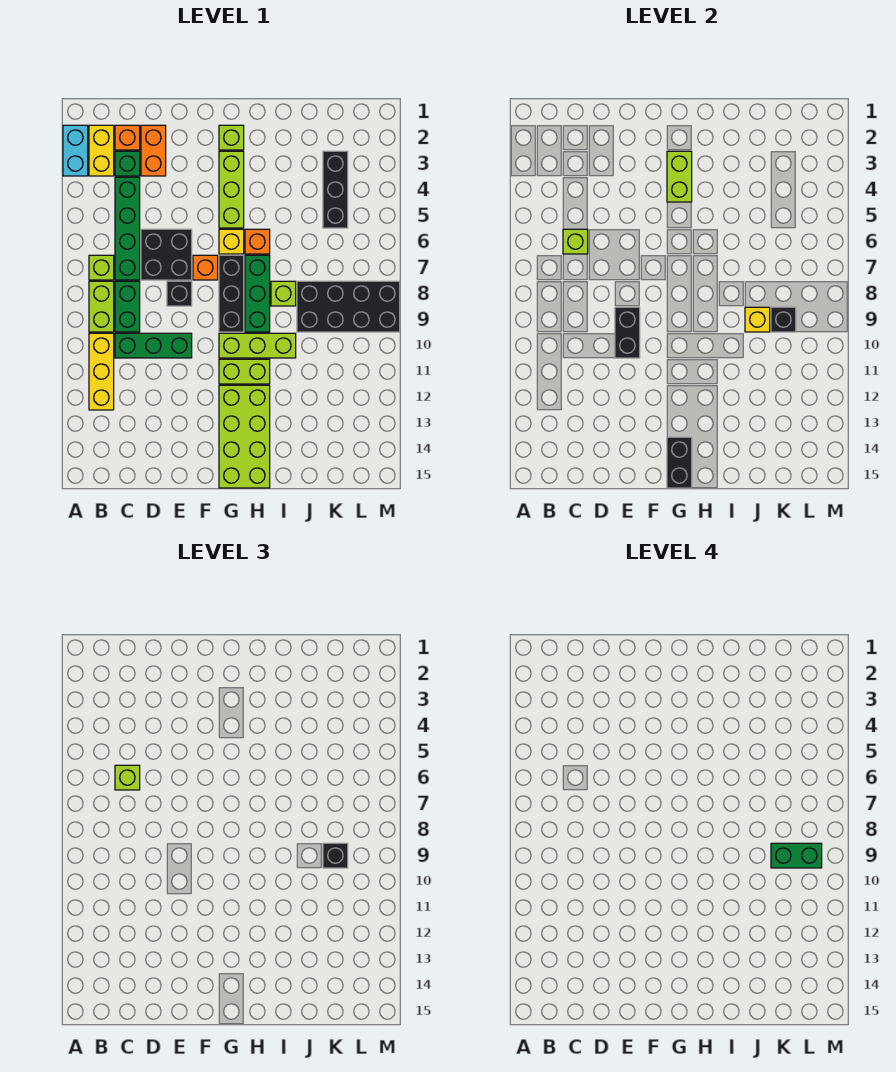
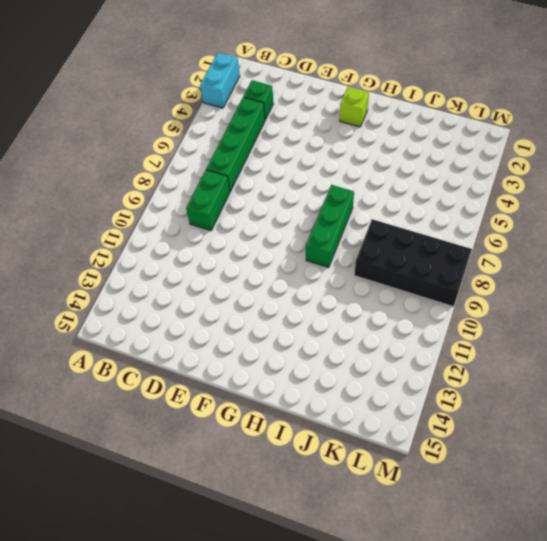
none -> yellow 1x2 brick [89,125,114,176]
none -> lime 1x1 brick [89,255,114,280]
none -> lime 1x2 brick [89,281,114,332]
none -> yellow 1x3 brick [89,333,114,410]

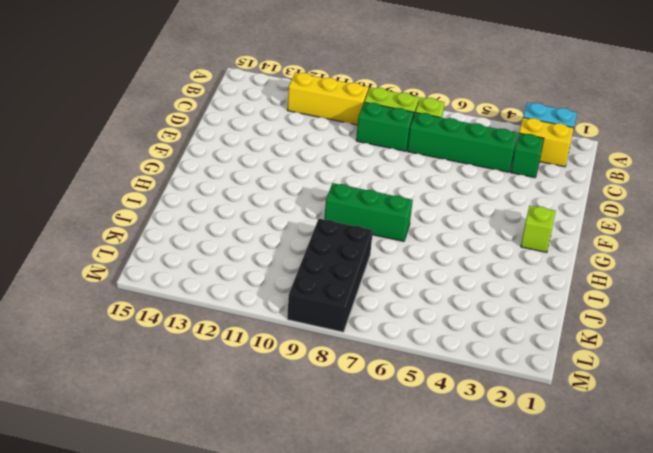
none -> orange 1x1 brick [115,125,140,150]
none -> green 1x3 brick [115,333,192,358]
none -> orange 1x2 brick [141,125,166,176]
none -> black 2x2 brick [141,229,192,280]

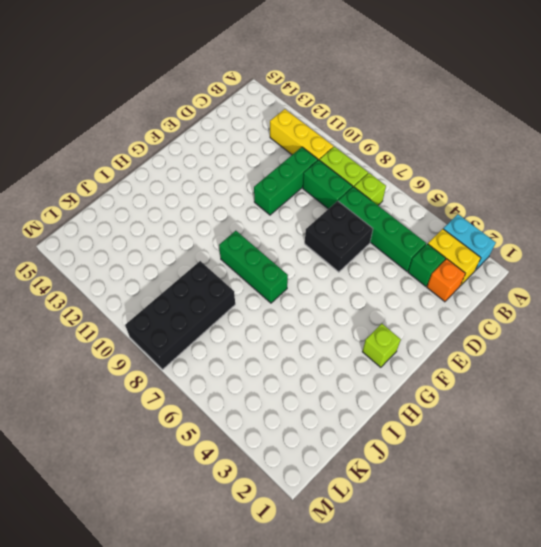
none -> orange 1x2 brick [141,125,166,176]
none -> black 1x1 brick [167,281,192,306]
none -> orange 1x1 brick [193,255,218,280]
none -> lime 1x3 brick [219,151,244,228]

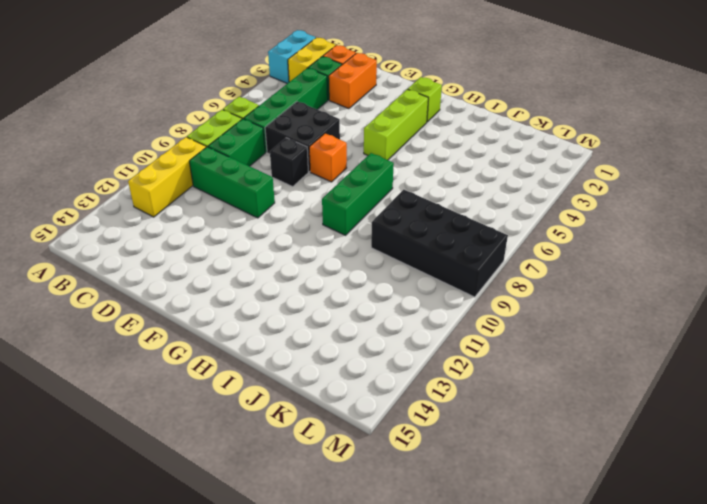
none -> yellow 1x1 brick [219,229,244,254]
none -> black 1x3 brick [219,255,244,332]
none -> lime 1x3 brick [219,333,296,358]
none -> lime 1x2 brick [219,359,270,384]

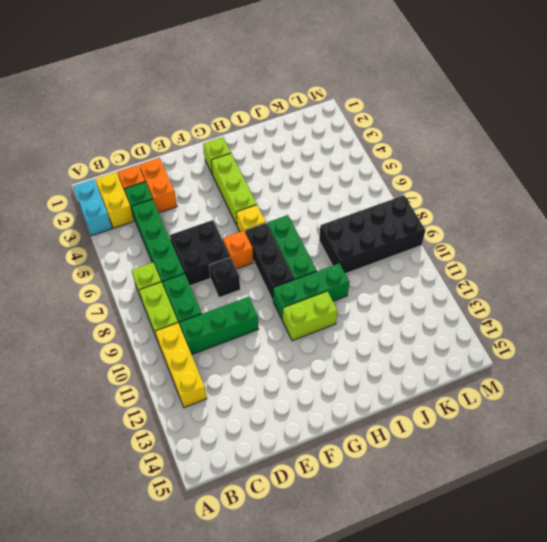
green 1x3 brick [273,263,350,320] -> lime 1x3 brick [219,333,296,358]
none -> lime 2x4 brick [219,385,270,488]
none -> orange 1x1 brick [245,229,270,254]
none -> lime 1x1 brick [271,281,296,306]
none -> black 1x3 brick [323,151,348,228]

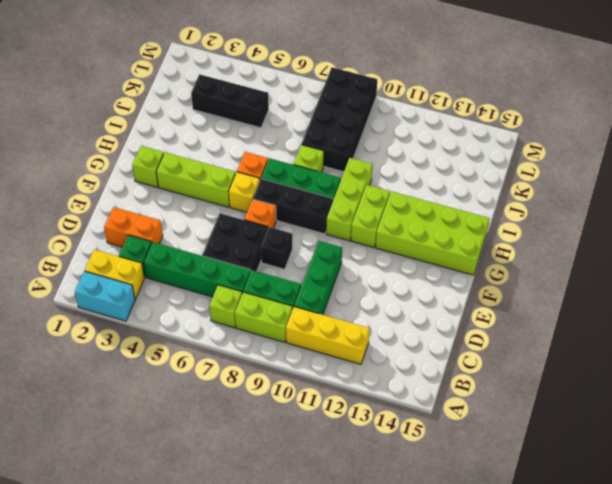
none -> orange 1x1 brick [115,125,140,150]
none -> lime 1x1 brick [563,229,588,254]
none -> black 1x2 brick [615,307,640,358]
none -> lime 1x2 brick [667,151,692,202]

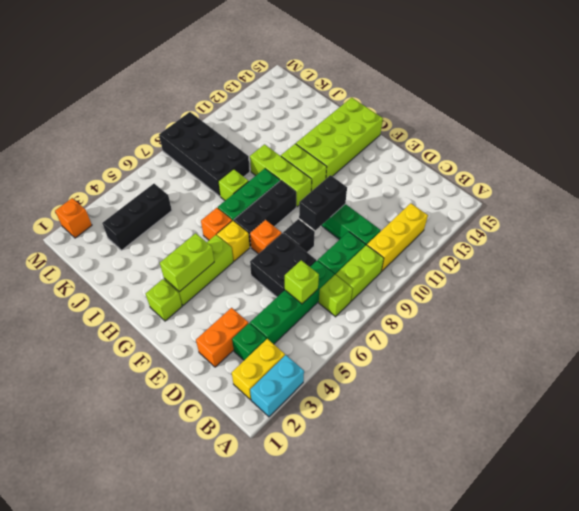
orange 1x1 brick [55,198,92,238] -> orange 1x1 brick moved to [115,125,140,150]
none -> black 1x2 brick [667,437,692,488]
none -> yellow 1x1 brick [745,307,770,332]
none -> black 1x1 brick [771,307,796,332]
none -> lime 1x1 brick [115,765,140,790]

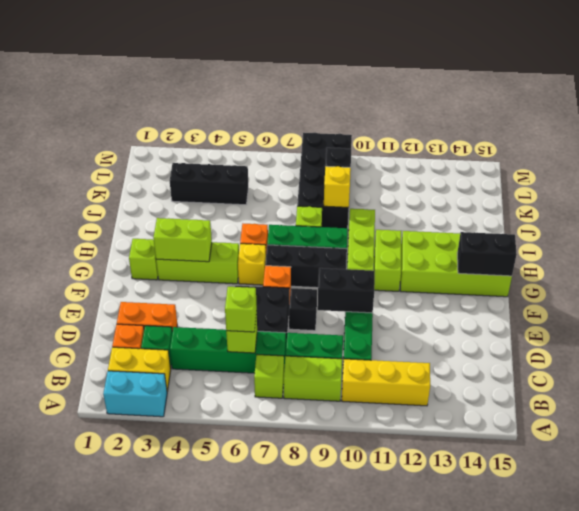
none -> black 1x1 brick [323,843,348,868]
none -> green 1x2 brick [771,843,822,868]

